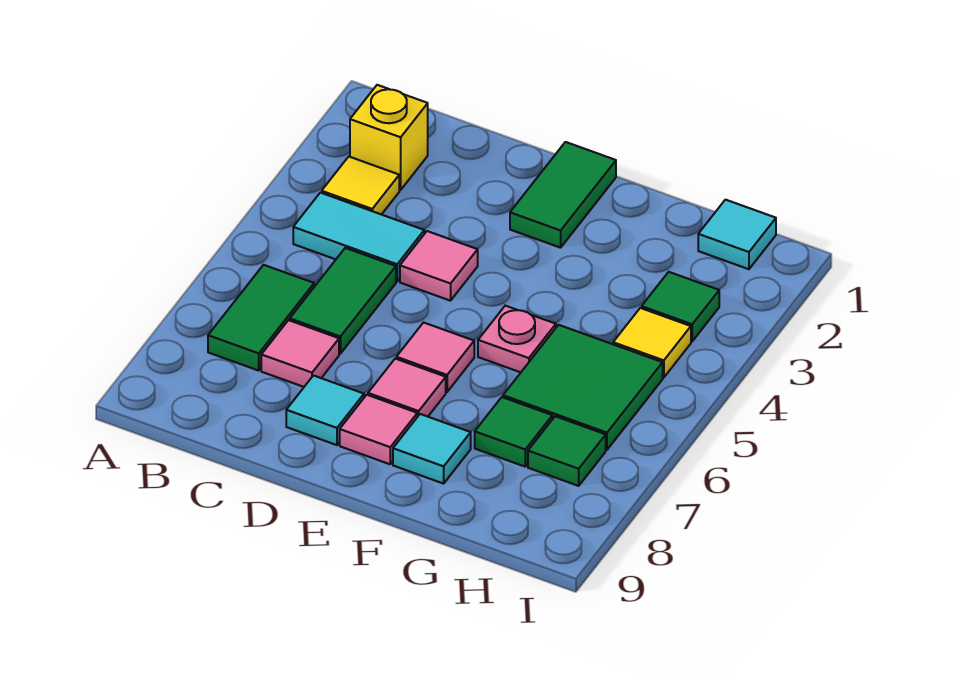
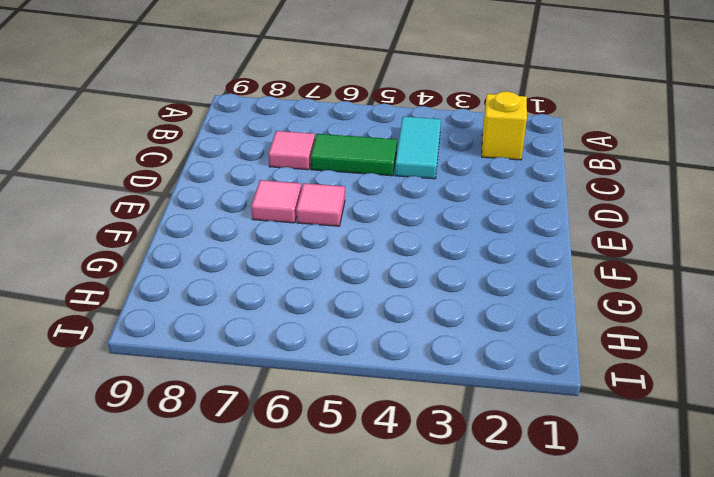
none -> yellow 1x1 tile [322,157,399,215]
none -> green 1x2 tile [208,265,314,371]
none -> pink 1x1 tile [400,231,478,301]

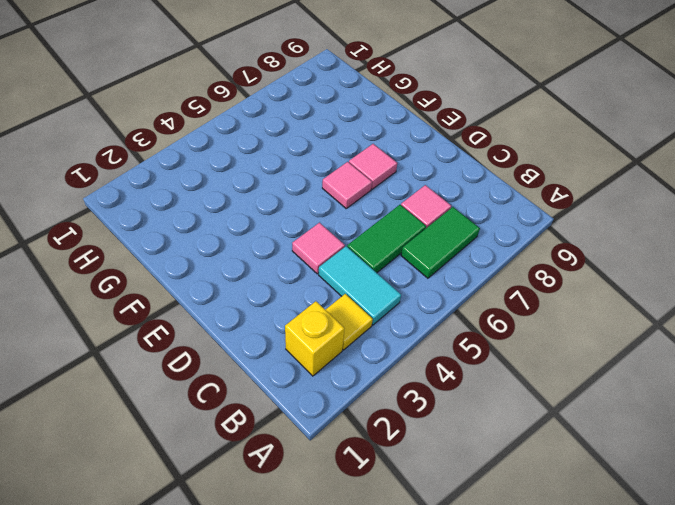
none -> cyan 1x1 tile [286,376,364,445]
none -> green 1x2 tile [510,142,616,248]
none -> pink 1x1 tile [340,395,417,464]

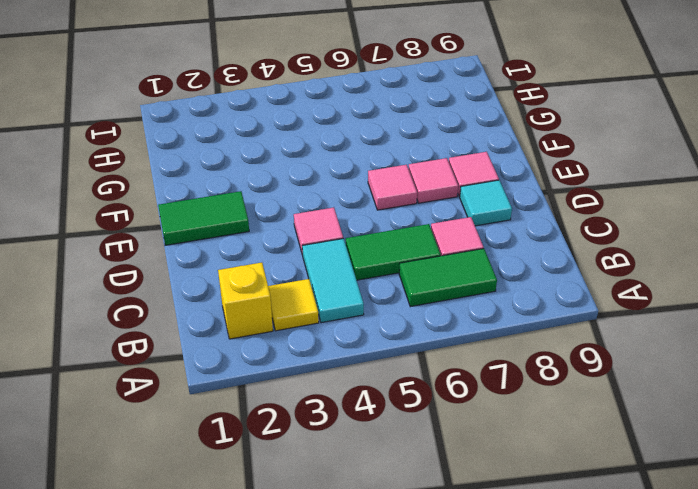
none -> pink 1x1 plate [478,306,556,372]
none -> cyan 1x1 tile [393,414,471,484]
none -> green 2x2 tile [503,325,663,450]

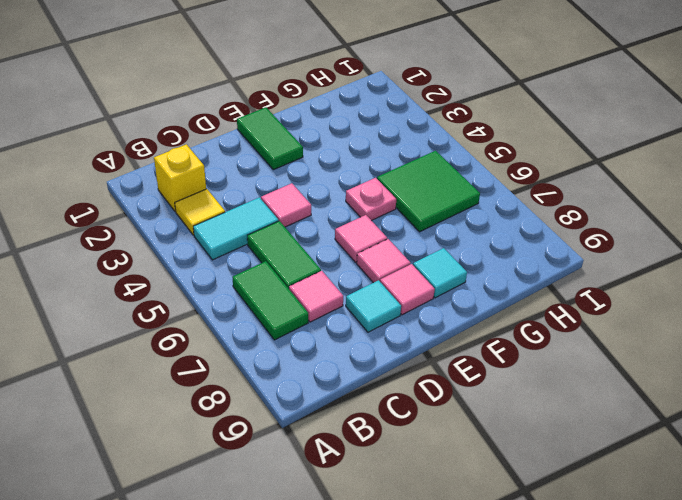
none -> green 1x1 tile [475,397,552,467]
none -> cyan 1x1 tile [698,200,776,269]
none -> green 1x1 tile [642,272,719,341]

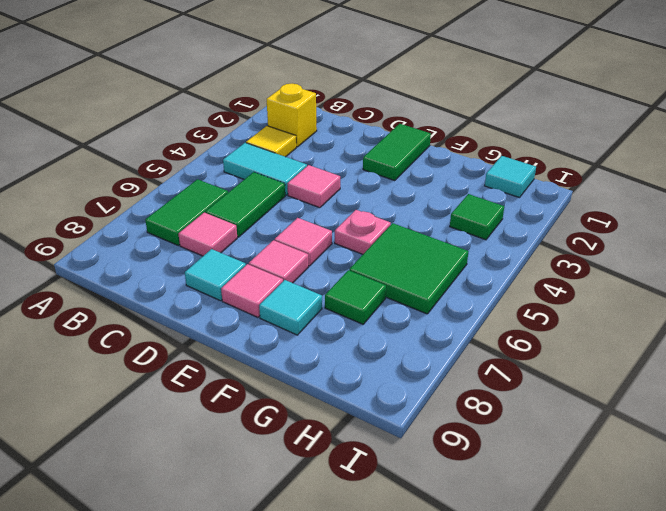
none -> yellow 1x1 tile [613,308,691,378]
none -> green 1x1 tile [528,416,606,486]

